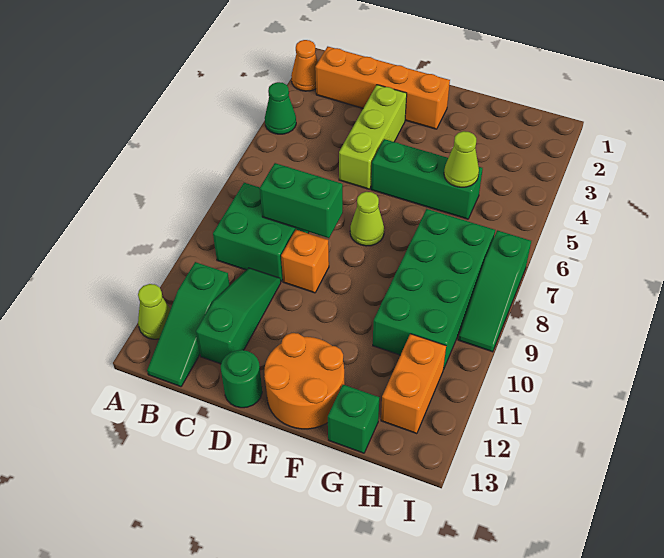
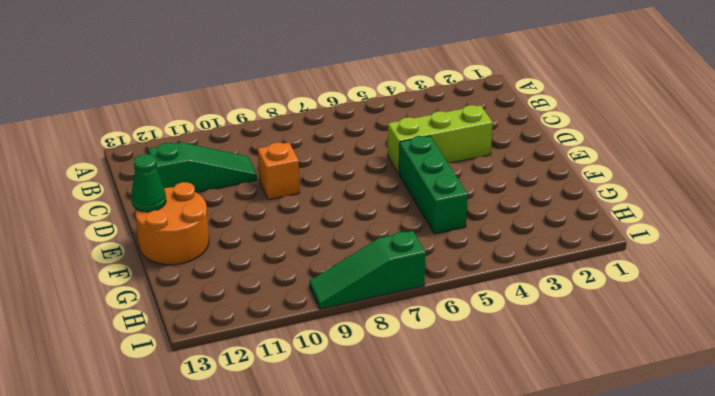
green 1x1 cone [131,154,166,212] -> green 1x1 cone moved to [265,82,296,134]
none -> orange 1x1 cone [291,40,318,91]
none -> lime 1x1 cone [138,284,170,339]
none -> orange 1x4 brick [315,47,450,129]

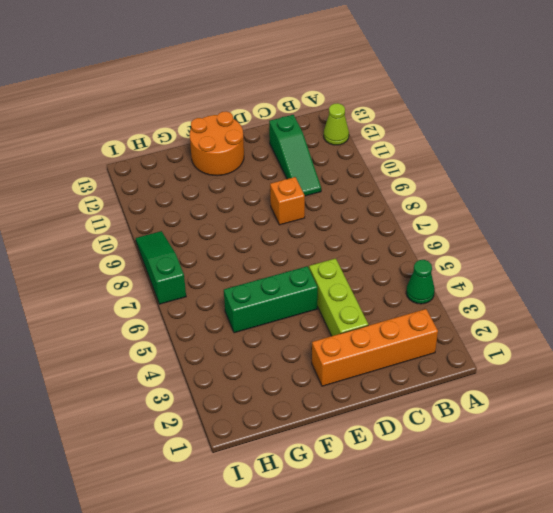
none -> orange 1x1 cone [291,40,318,91]
none -> green 2x2 brick [213,183,309,281]
none -> green 1x3 slope [147,262,230,387]

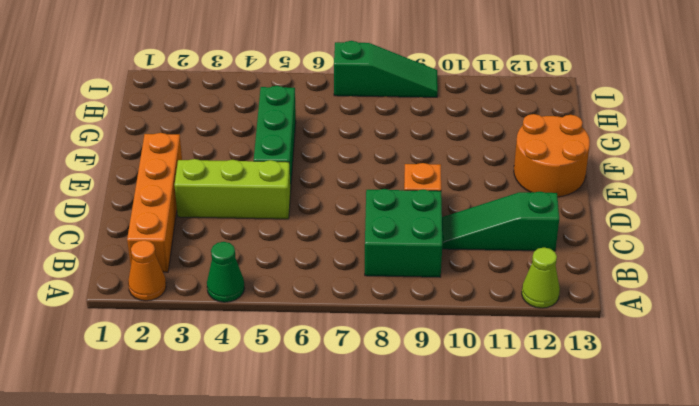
none -> green 1x3 slope [147,262,230,387]
none -> green 1x1 round brick [221,350,262,408]
none -> lime 1x1 cone [350,192,384,246]

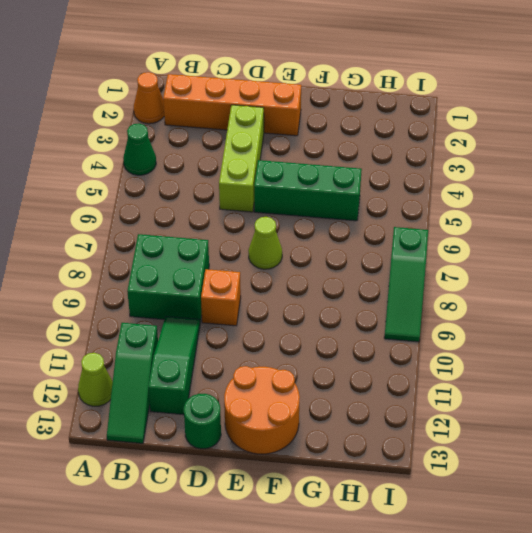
none -> green 2x4 brick [373,209,495,369]
none -> green 1x1 brick [328,385,379,453]
none -> orange 1x2 brick [381,334,446,434]

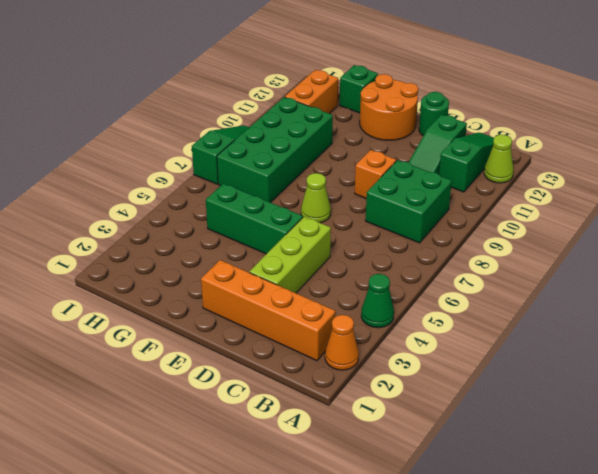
none -> green 1x2 brick [260,163,343,238]
none -> lime 1x1 cone [444,131,479,187]

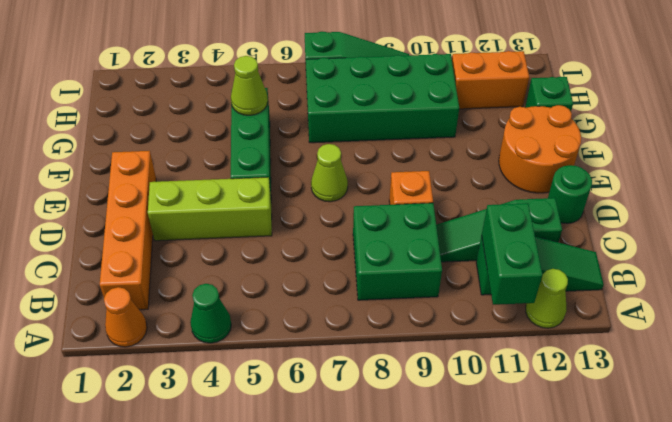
green 1x2 brick [482,203,543,305] -> green 1x2 brick moved to [260,163,343,238]

